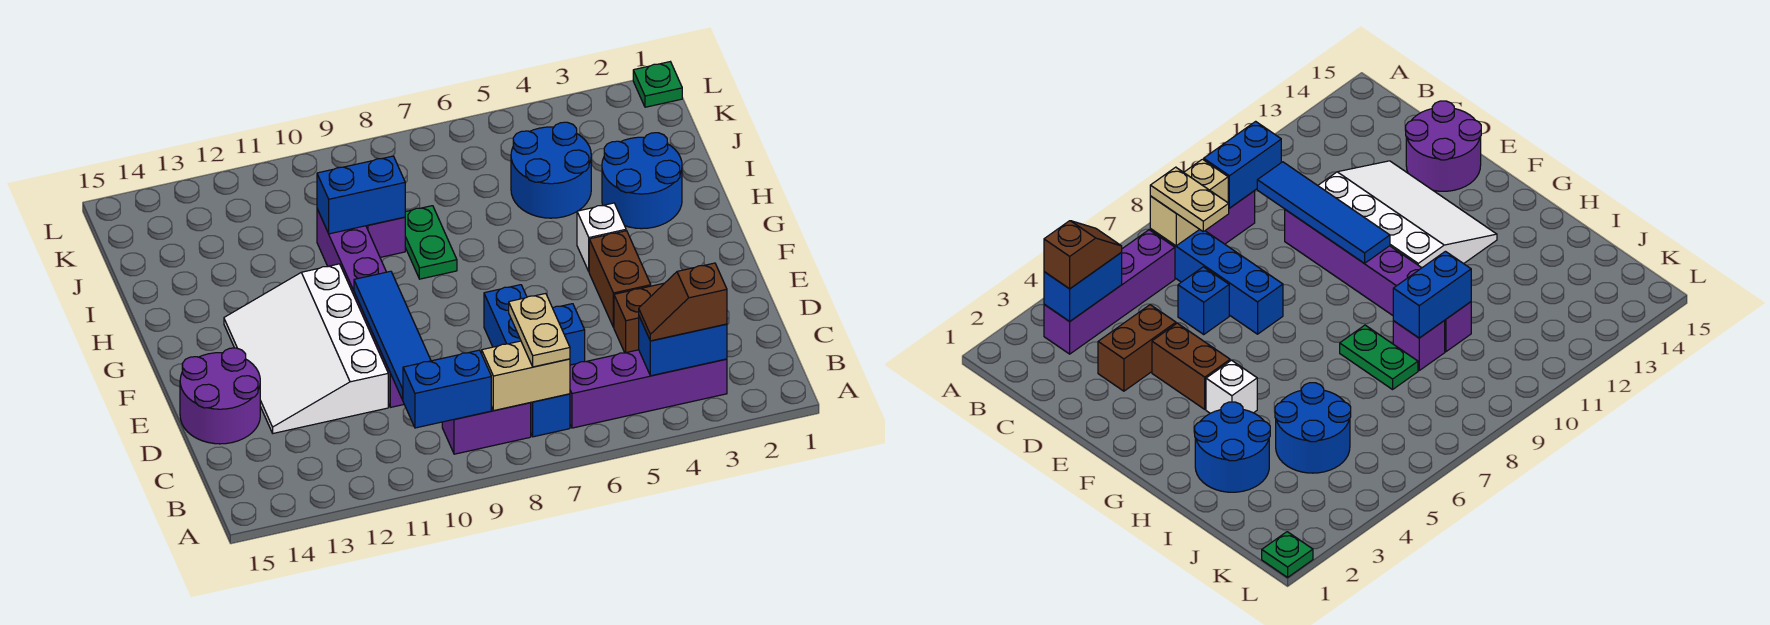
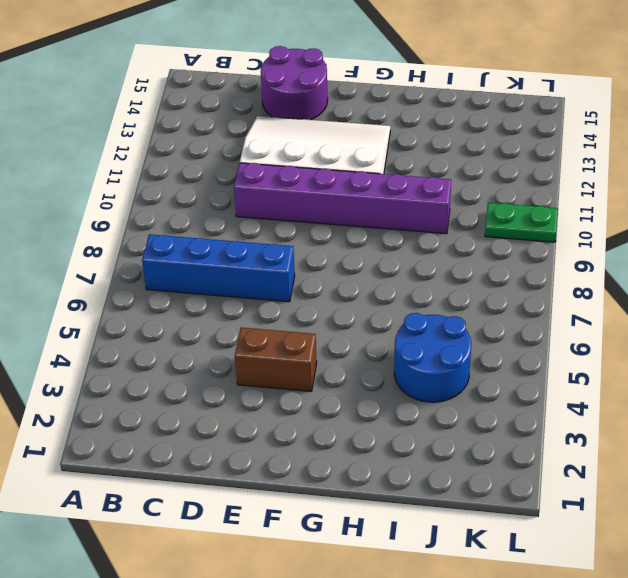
green 1x2 plate [485,203,558,242] -> green 1x2 plate moved to [405,206,457,279]
none -> purple 1x4 brick [570,350,727,428]
none -> purple 1x2 brick [442,403,531,454]
none -> brown 1x2 brick [614,283,664,353]

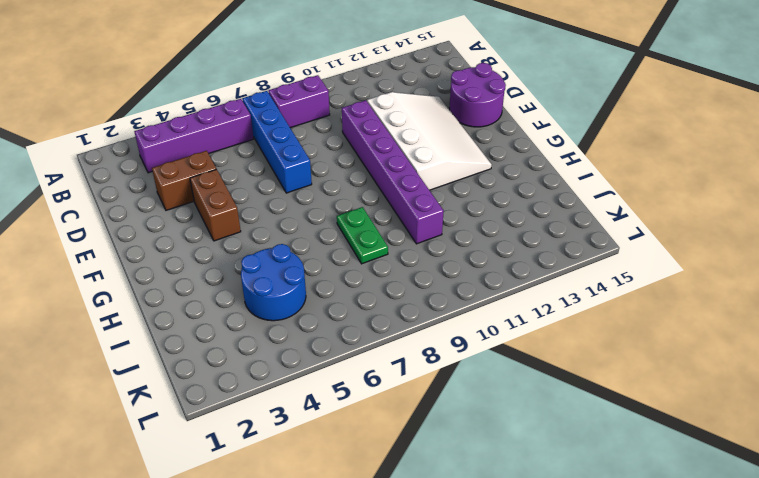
none -> blue 1x1 brick [553,304,585,365]
none -> white 1x1 brick [577,203,626,271]
none -> blue 2x2 round brick [602,133,682,229]

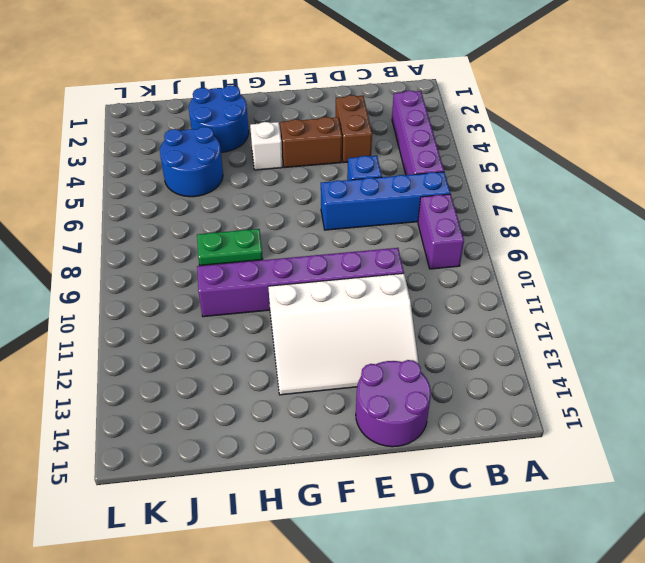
none -> purple 1x1 brick [366,217,405,257]
none -> green 1x1 plate [633,62,682,107]
none -> blue 1x2 brick [639,317,727,376]

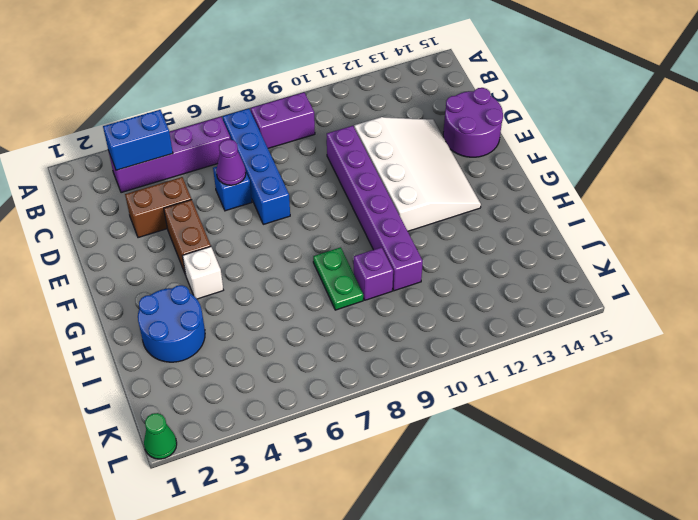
purple 1x1 cone [216,139,246,185] -> none
green 1x1 cone [144,413,177,459] -> green 1x1 plate [633,62,682,107]
none -> blue 2x2 round brick [511,122,591,218]
none -> tan 1x2 brick [482,341,570,411]
none -> blue 1x2 brick [403,350,491,428]

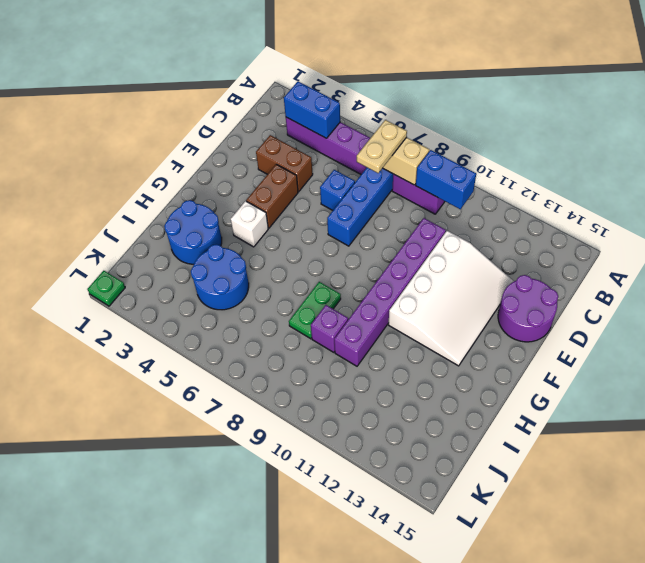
none -> blue 1x4 tile [354,271,431,400]
none -> blue 1x2 brick [317,156,405,234]
none -> brown 1x2 slope [639,263,727,341]

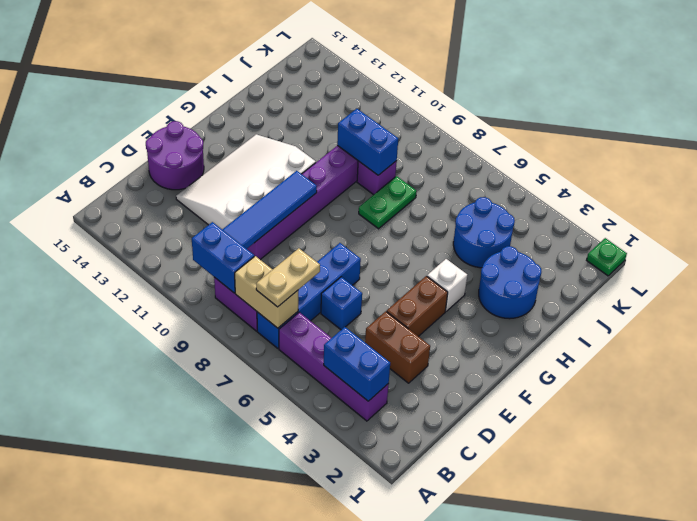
none -> brown 1x2 slope [639,263,727,341]

